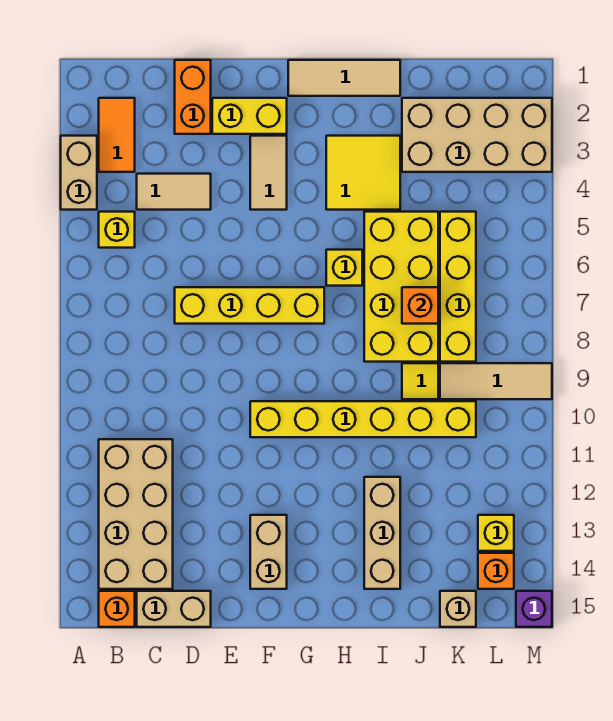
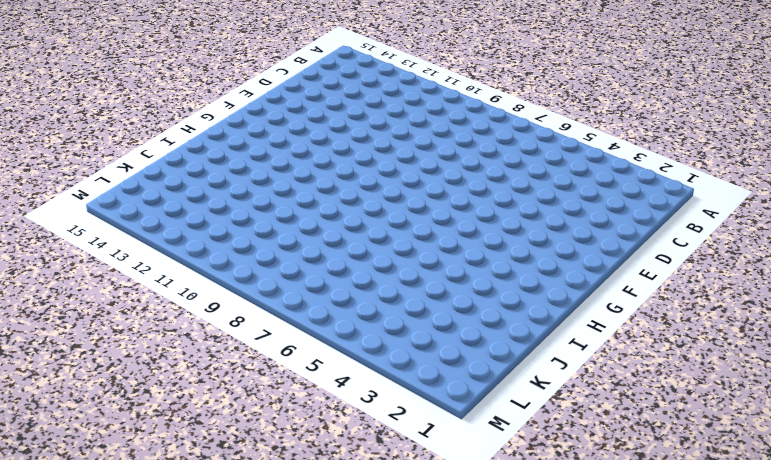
none -> tan 1x2 brick [61,136,97,210]
none -> orange 1x2 tile [99,98,135,172]
none -> yellow 1x1 brick [99,212,135,248]

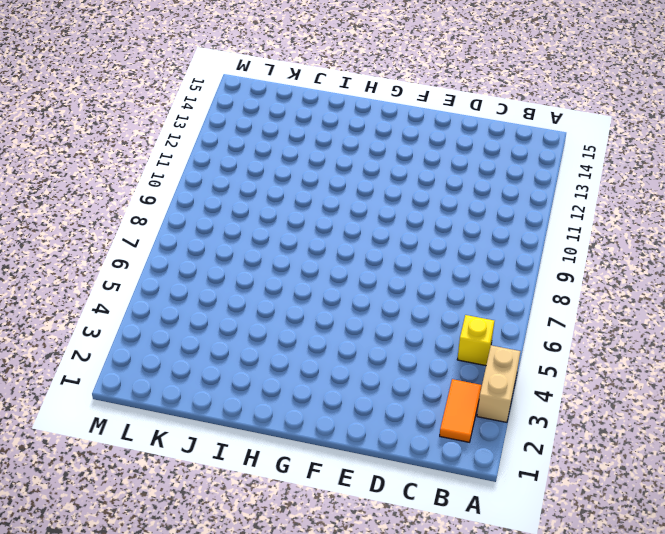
none -> tan 2x4 brick [99,439,173,589]
none -> orange 1x1 brick [99,591,135,627]
none -> tan 1x2 tile [137,174,211,210]

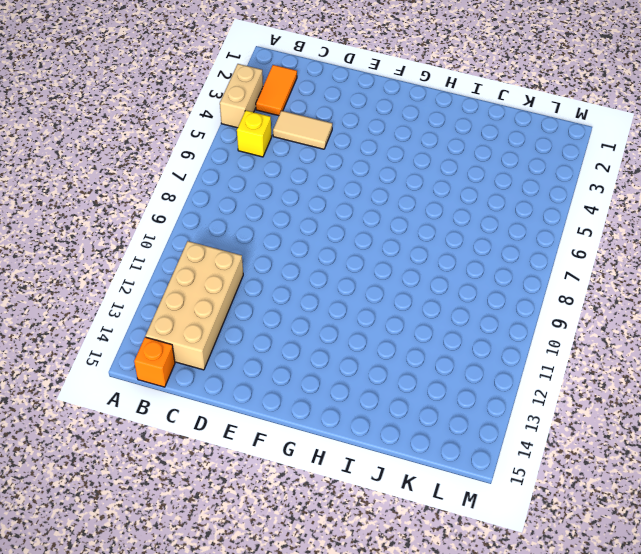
none -> tan 1x2 brick [137,591,211,627]
none -> orange 1x2 brick [175,60,211,134]
none -> yellow 1x4 brick [175,287,324,324]

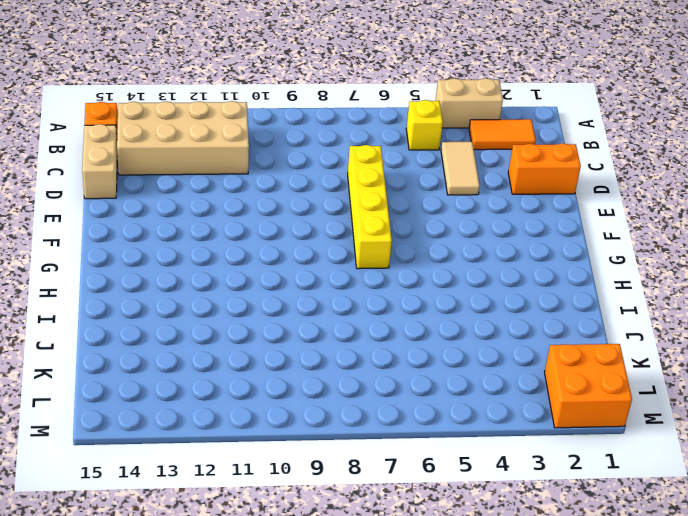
orange 2x2 brick [545,344,632,428] -> tan 2x4 brick [402,98,552,172]
none -> yellow 1x2 brick [212,98,287,134]
none -> tan 1x2 tile [250,136,287,210]
none -> yellow 1x6 brick [250,401,476,437]

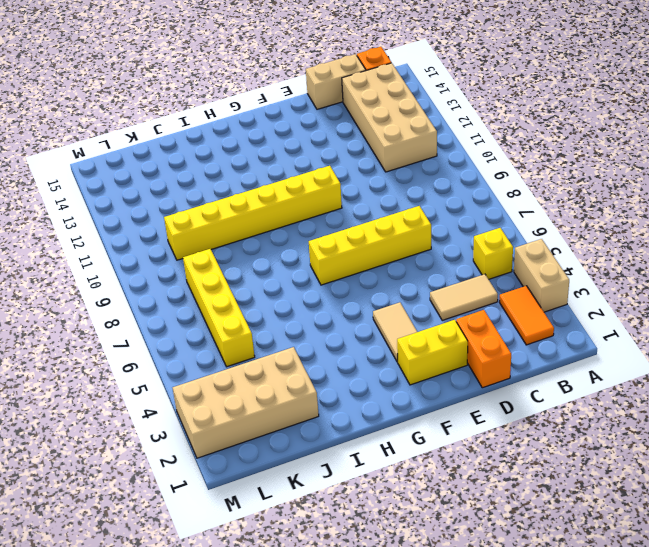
none -> tan 1x2 brick [250,515,287,589]
none -> tan 1x3 tile [288,60,400,96]
none -> yellow 2x2 tile [326,136,400,210]

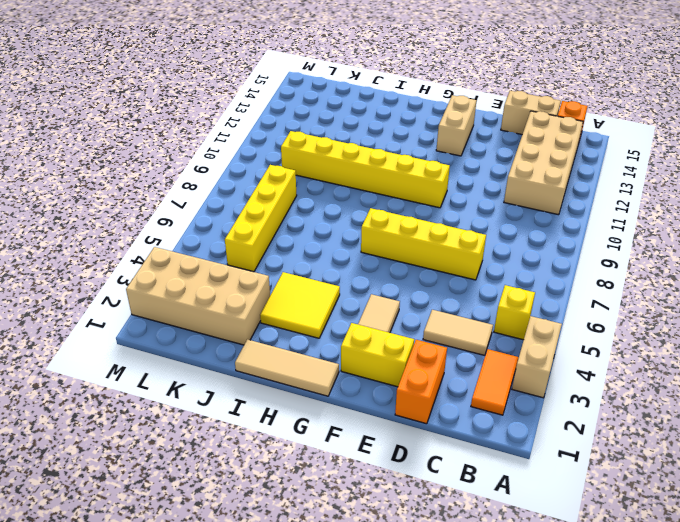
none -> yellow 1x1 brick [326,250,362,286]
none -> yellow 2x4 brick [364,212,438,362]
none -> tan 1x3 brick [364,477,400,589]

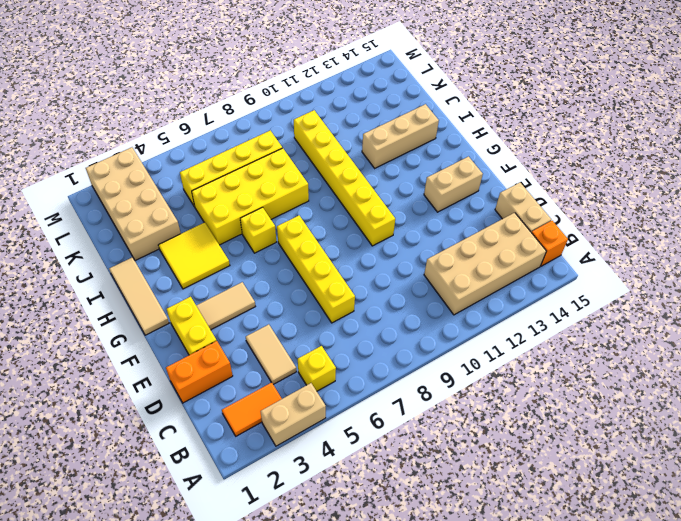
none -> yellow 1x1 tile [402,363,438,399]
none -> tan 1x3 tile [440,363,552,399]
none -> tan 1x1 brick [440,591,476,627]

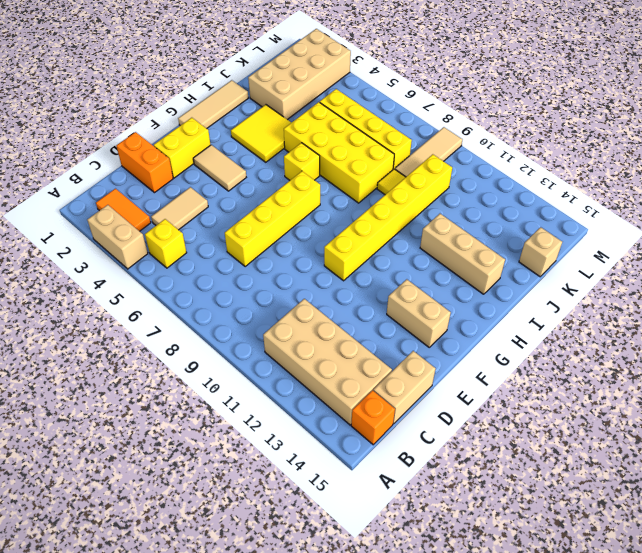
none -> yellow 1x1 brick [478,515,514,551]
none -> orange 1x1 brick [478,553,514,589]
none -> purple 1x1 brick [516,591,552,627]

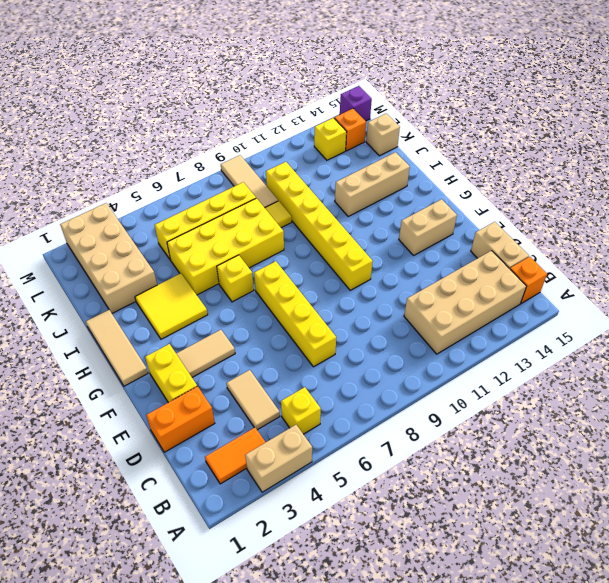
none -> orange 1x1 brick [402,287,438,324]

